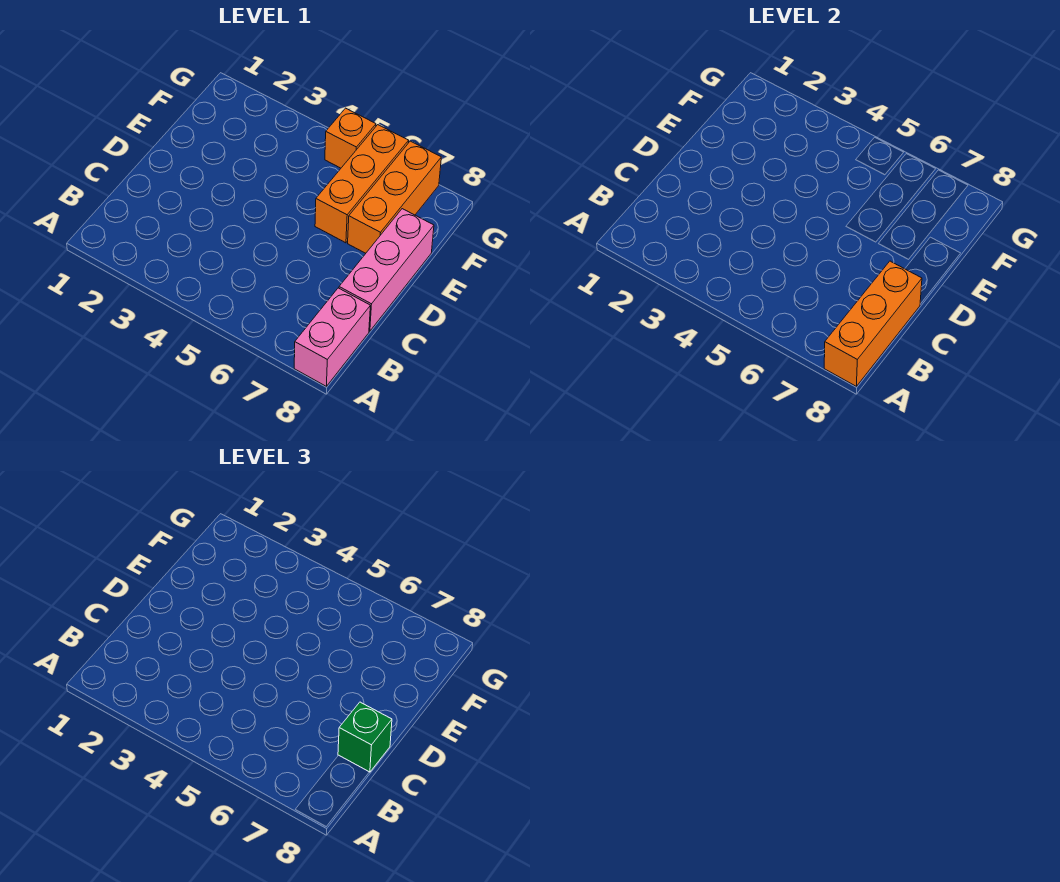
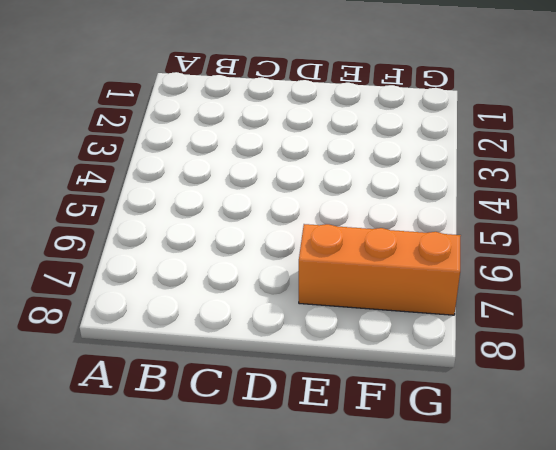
none -> pink 1x2 brick [294,288,370,386]
none -> pink 1x3 brick [339,209,434,331]

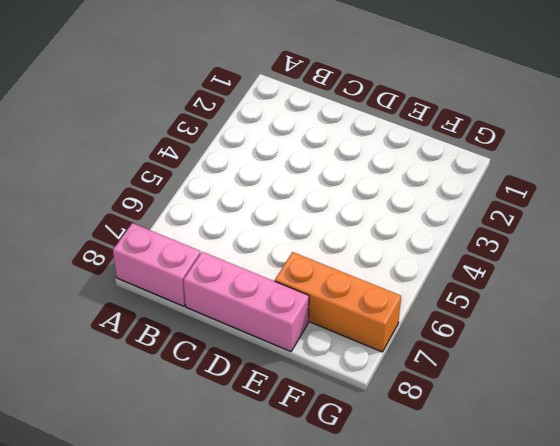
none -> orange 1x3 brick [315,125,409,243]
none -> orange 1x1 brick [325,108,376,168]

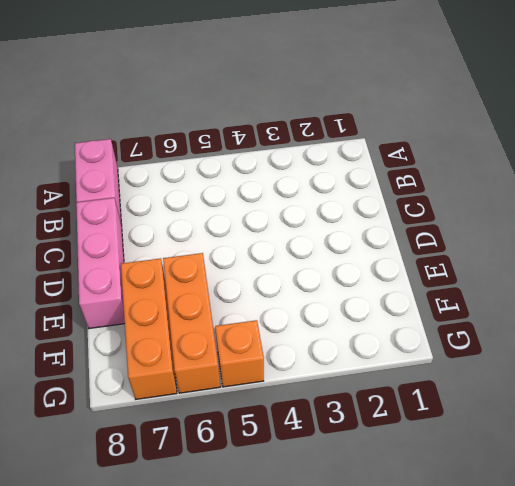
none -> orange 1x3 brick [824,261,922,386]
none -> green 1x1 brick [338,702,392,772]

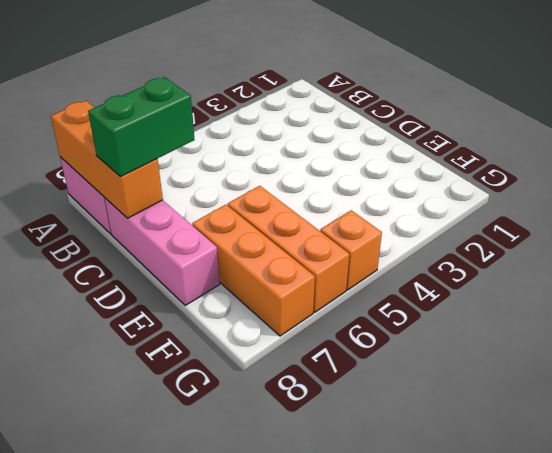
green 1x2 brick [88,77,194,177] -> green 1x1 brick [338,702,392,772]

